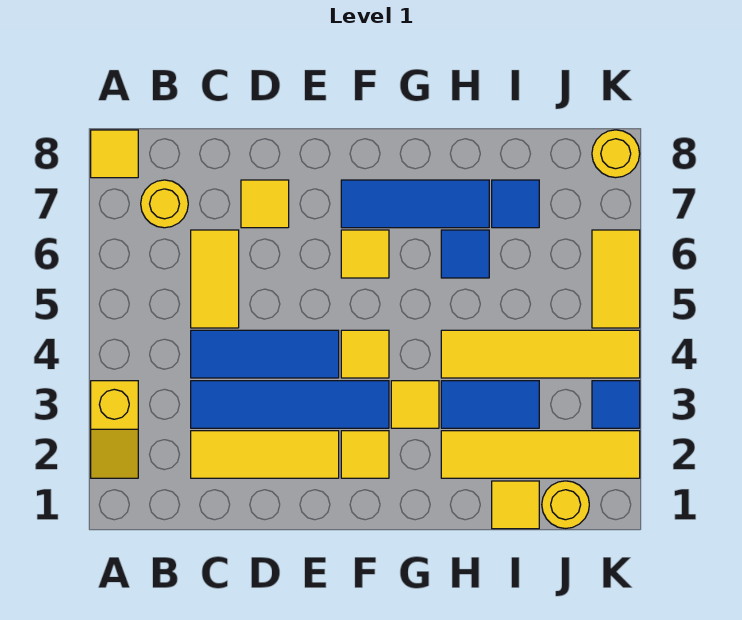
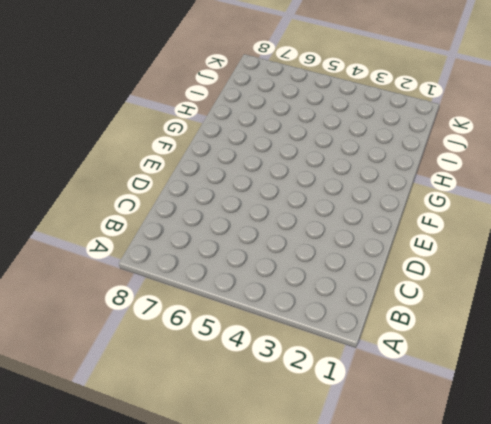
none -> yellow 1x2 slope [91,381,138,478]
none -> yellow 1x1 tile [91,130,138,178]
none -> yellow 1x1 round brick [141,180,188,228]

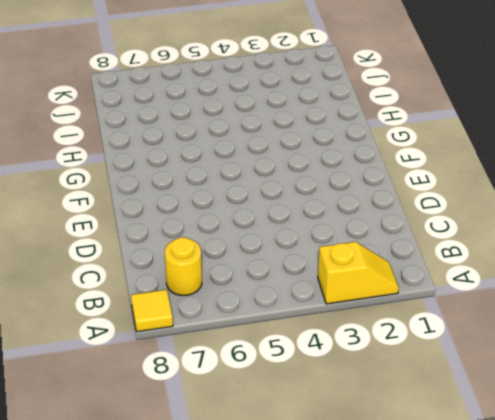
none -> yellow 1x3 tile [191,431,339,478]
none -> blue 1x4 tile [191,381,389,428]
none -> blue 1x3 tile [191,330,339,378]

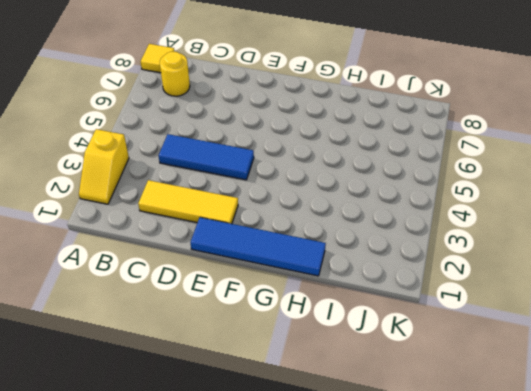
blue 1x4 tile [190,217,326,276] -> blue 1x4 tile moved to [191,381,389,428]
none -> yellow 1x2 tile [191,230,239,328]
none -> yellow 1x1 tile [241,180,289,228]
none -> yellow 1x1 tile [341,431,389,478]

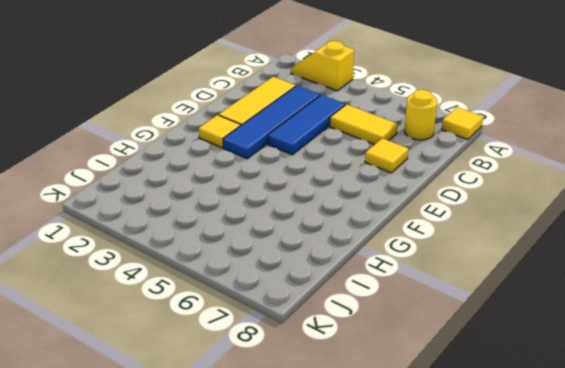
none -> yellow 1x1 tile [341,330,389,378]
none -> yellow 1x1 tile [341,230,389,278]
none -> blue 1x3 tile [341,180,489,228]

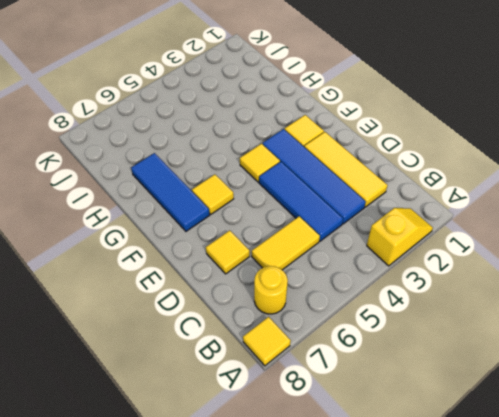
none -> yellow 1x1 tile [391,381,439,428]
none -> yellow 1x4 tile [441,431,640,478]
none -> blue 1x2 tile [441,381,539,428]

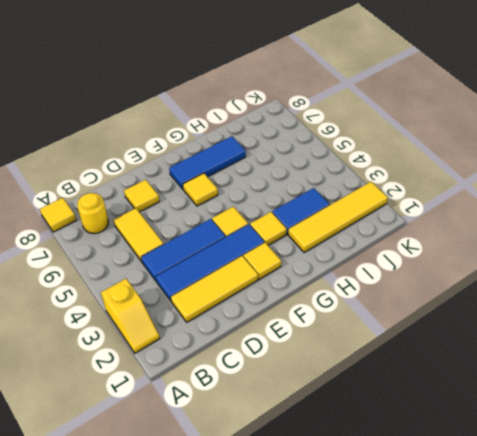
none -> yellow 1x4 tile [441,330,640,378]
none -> blue 1x1 tile [441,230,489,278]
none -> yellow 1x1 tile [492,481,539,529]

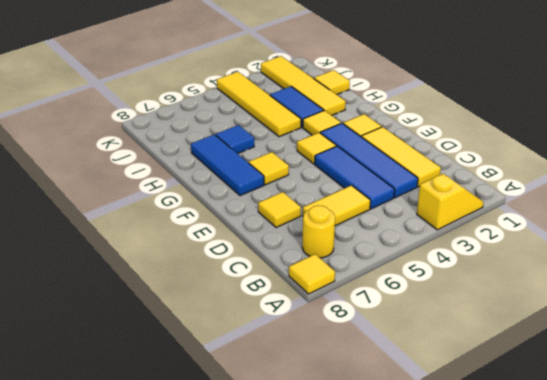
none -> blue 1x1 tile [492,180,539,228]
none -> yellow 1x1 round brick [542,481,589,529]
none -> blue 1x1 tile [592,381,640,428]

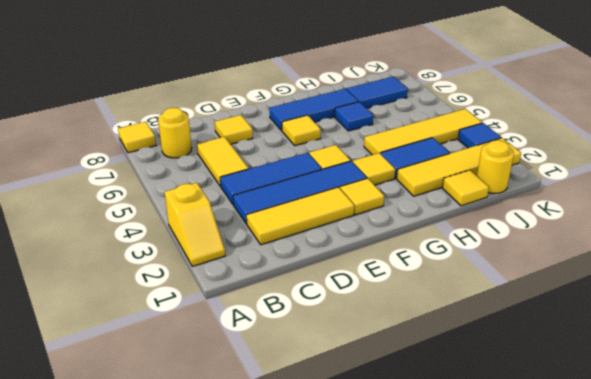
blue 1x2 tile [346,77,408,108] -> blue 1x1 tile [492,180,539,228]
none -> yellow 1x2 tile [592,230,640,328]
none -> yellow 1x1 round brick [592,130,640,178]

